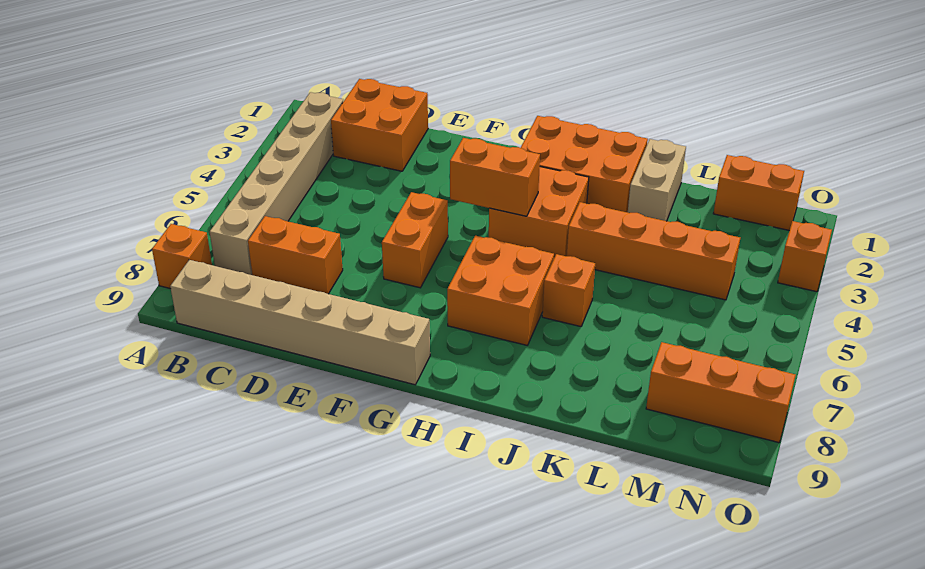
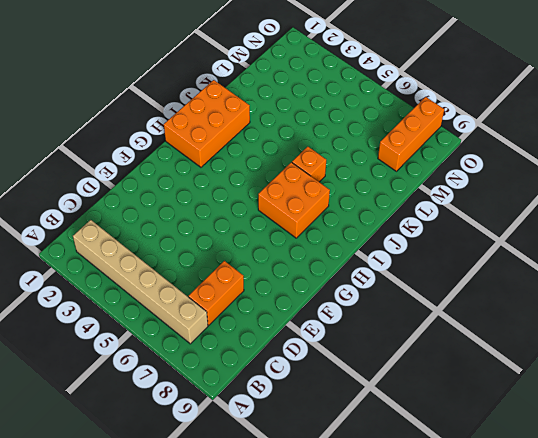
none -> orange 1x1 brick [152,224,212,289]
none -> tan 1x6 brick [170,260,430,385]
none -> orange 2x2 brick [331,79,428,171]

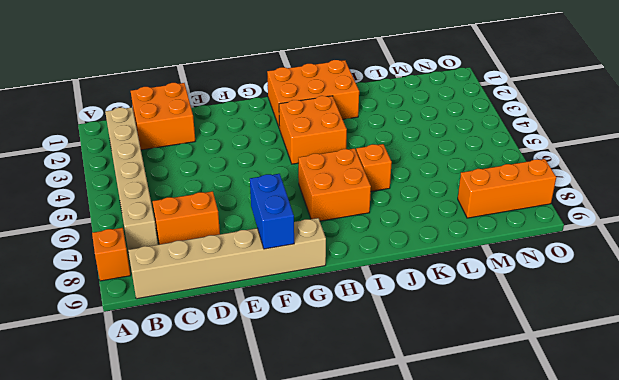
blue 1x2 brick [250,174,294,249] -> none
none -> orange 1x2 brick [382,192,448,288]
none -> orange 1x4 brick [567,202,740,300]
none -> tan 1x2 brick [628,139,686,221]

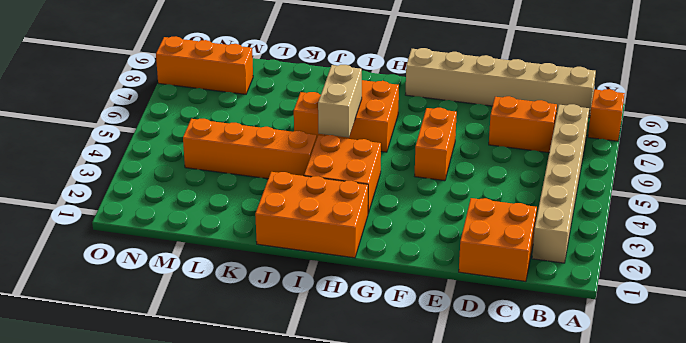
tan 1x2 brick [318,65,362,138] -> tan 1x2 brick moved to [628,139,686,221]
none -> orange 1x2 brick [713,155,804,230]
none -> orange 1x1 brick [778,221,832,292]
none -> orange 1x2 brick [450,138,540,216]

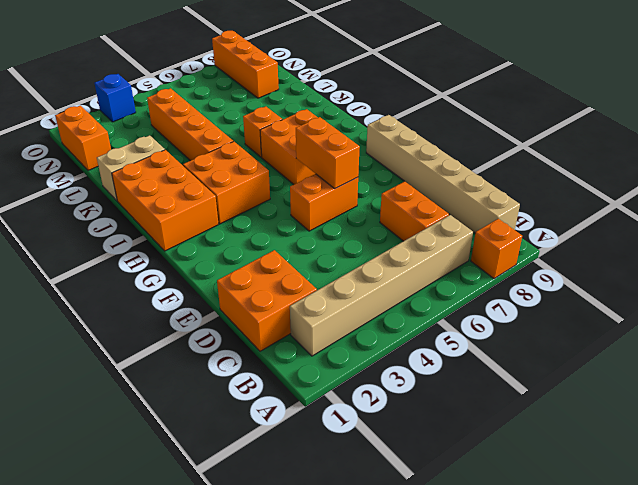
orange 1x2 brick [296,117,360,189] -> orange 1x2 brick moved to [450,138,540,216]
blue 1x1 brick [94,74,136,122] -> orange 1x1 brick [778,221,832,292]

